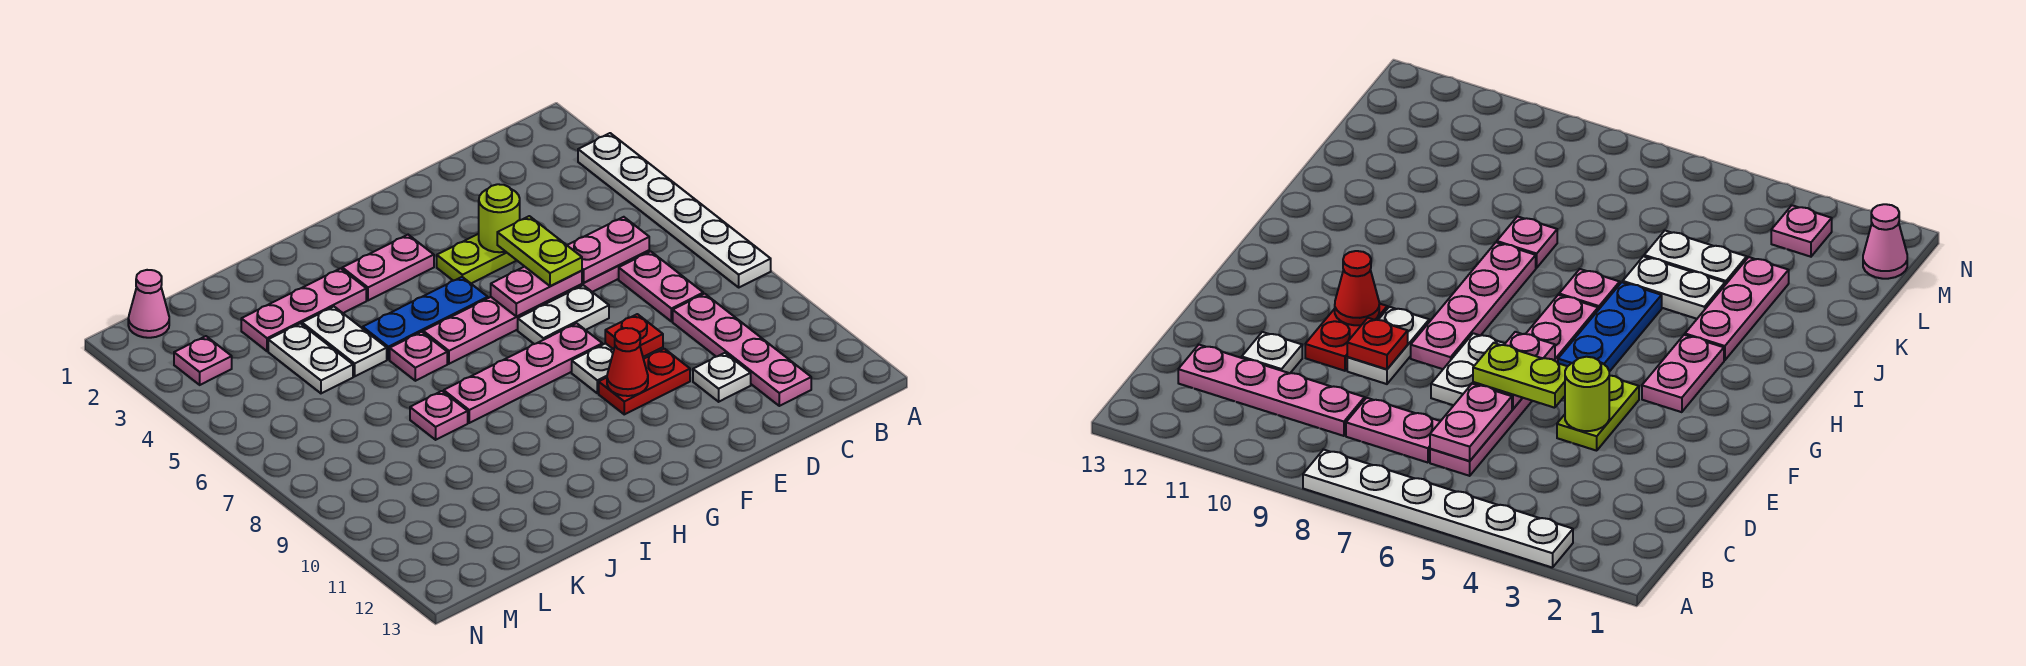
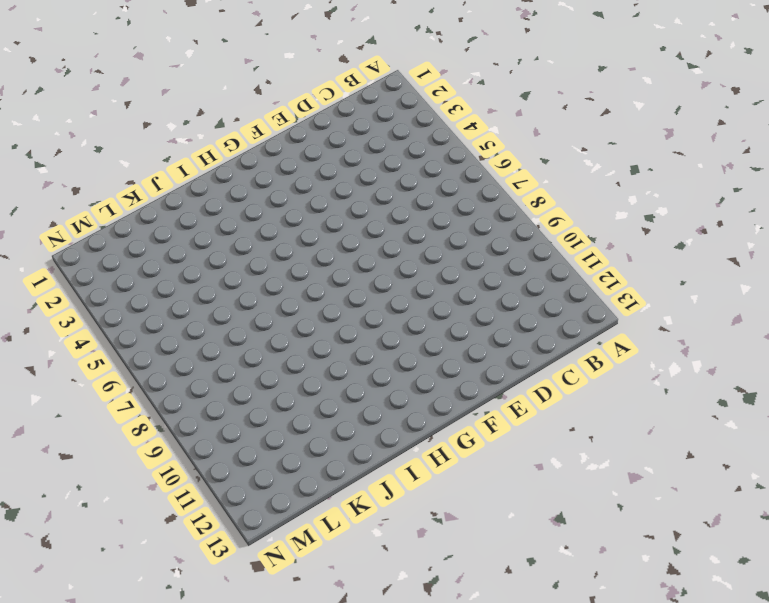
none -> white 1x6 plate [578,133,771,287]
none -> pink 1x6 plate [423,251,649,364]
none -> pink 1x2 plate [619,251,703,321]

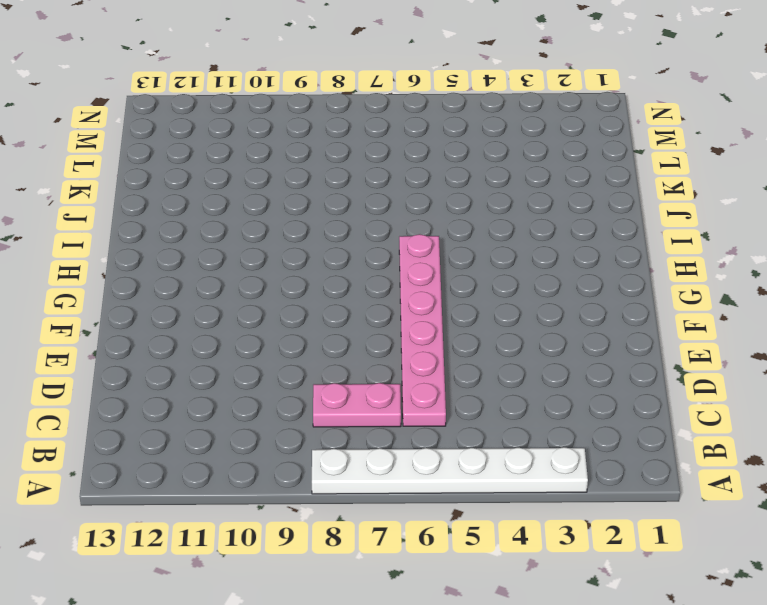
none -> pink 1x4 plate [673,294,811,406]
none -> white 1x1 plate [693,353,751,402]
none -> lime 1x2 plate [437,234,517,283]

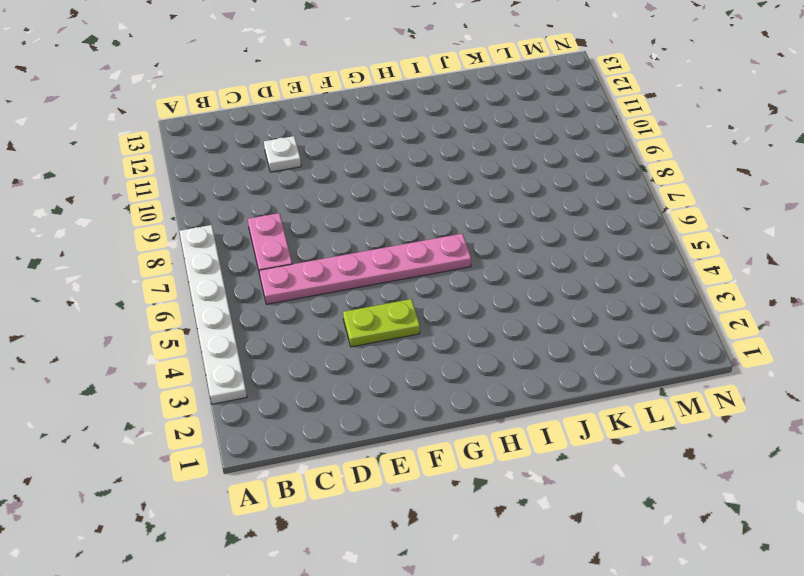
none -> pink 1x4 plate [673,294,811,406]
none -> white 1x2 plate [518,285,609,344]
none -> white 1x2 plate [572,343,663,393]

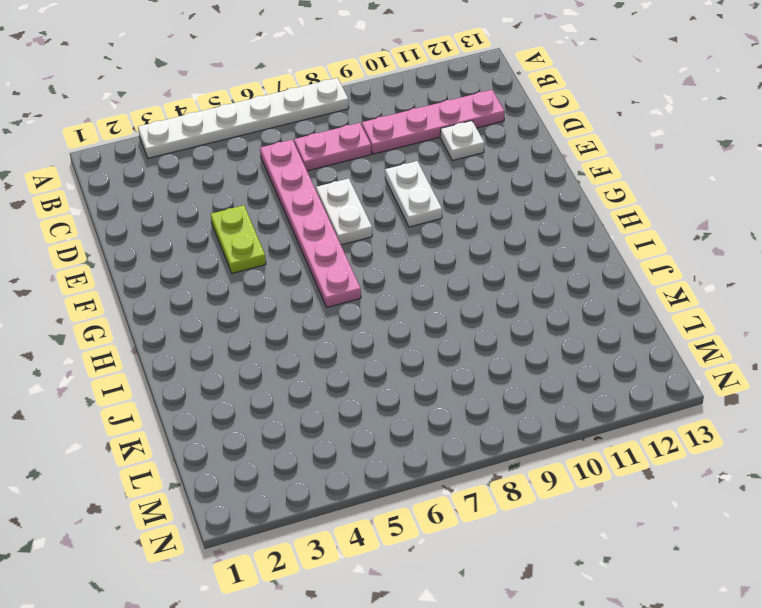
none -> red 1x2 plate [599,349,690,414]
none -> pink 1x4 plate [444,323,602,423]
none -> pink 1x2 plate [342,235,434,300]

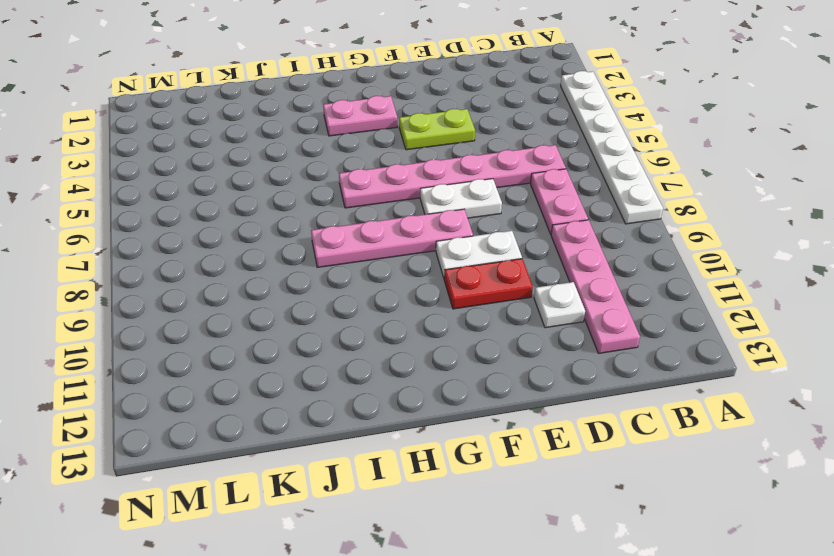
none -> blue 1x3 plate [362,277,488,360]
none -> pink 1x3 plate [241,268,366,351]
none -> pink 1x1 plate [390,332,447,381]

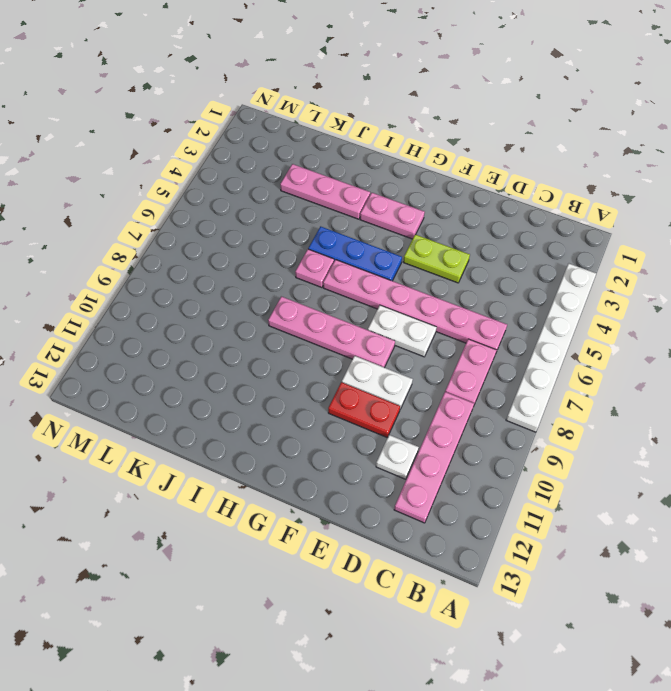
none -> white 1x2 plate [302,307,387,376]
none -> pink 1x1 plate [410,391,468,440]
none -> white 1x2 plate [268,323,353,393]

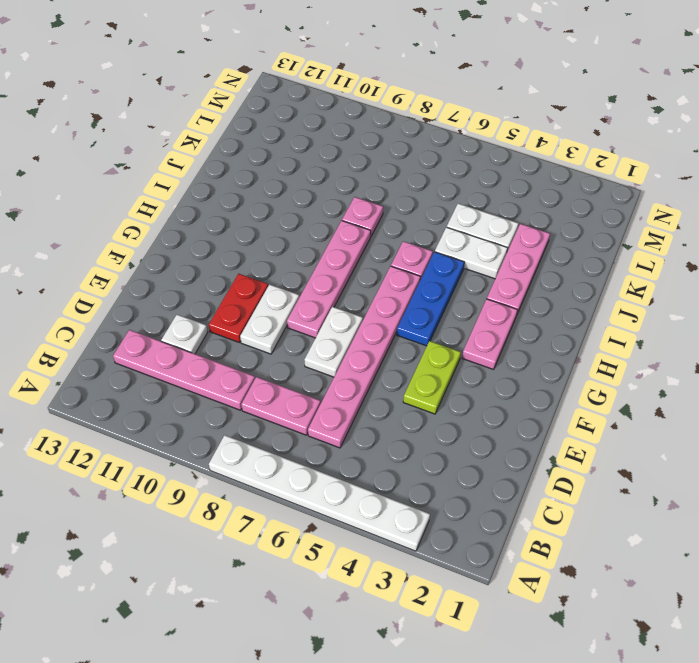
none -> pink 1x1 cone [128,270,169,338]
none -> pink 1x1 plate [174,336,232,385]
none -> pink 1x2 plate [567,217,649,283]

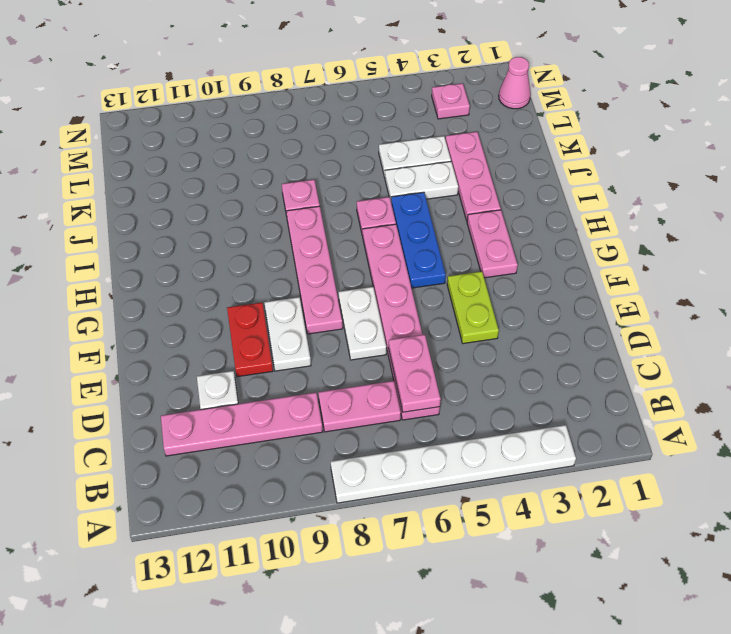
none -> lime 1x1 round brick [479,184,520,252]
none -> pink 1x2 plate [491,267,582,317]
none -> red 1x1 plate [605,314,663,357]

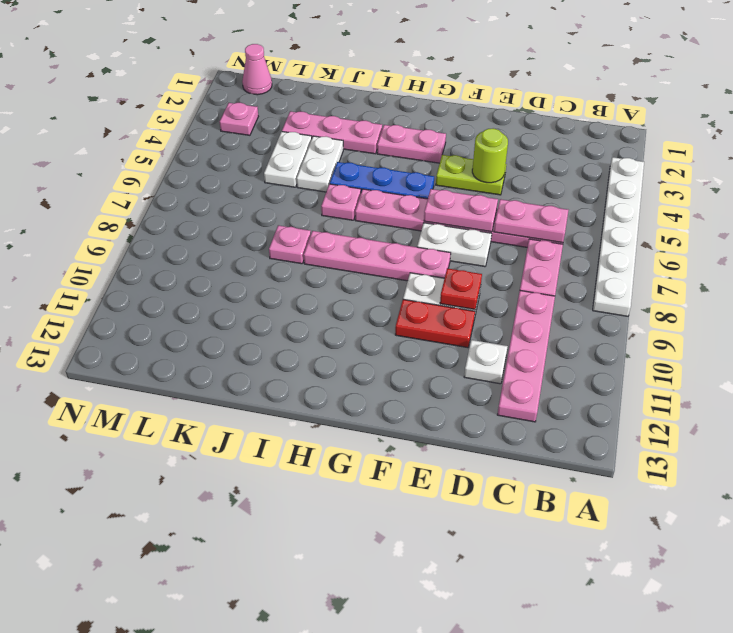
none -> red 1x1 cone [607,328,648,396]
none -> lime 1x2 plate [497,216,582,286]

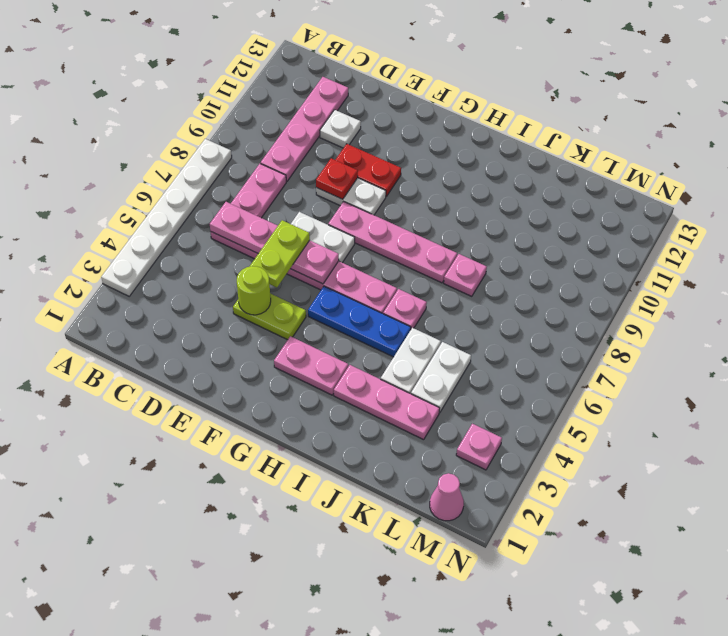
none -> red 1x1 cone [607,328,648,396]

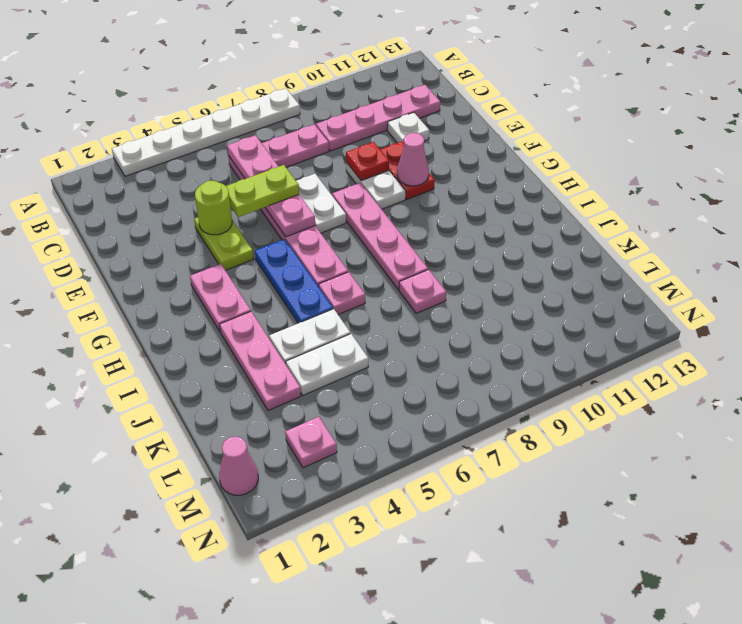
pink 1x1 cone [397,133,429,186] -> red 1x1 cone [607,328,648,396]

